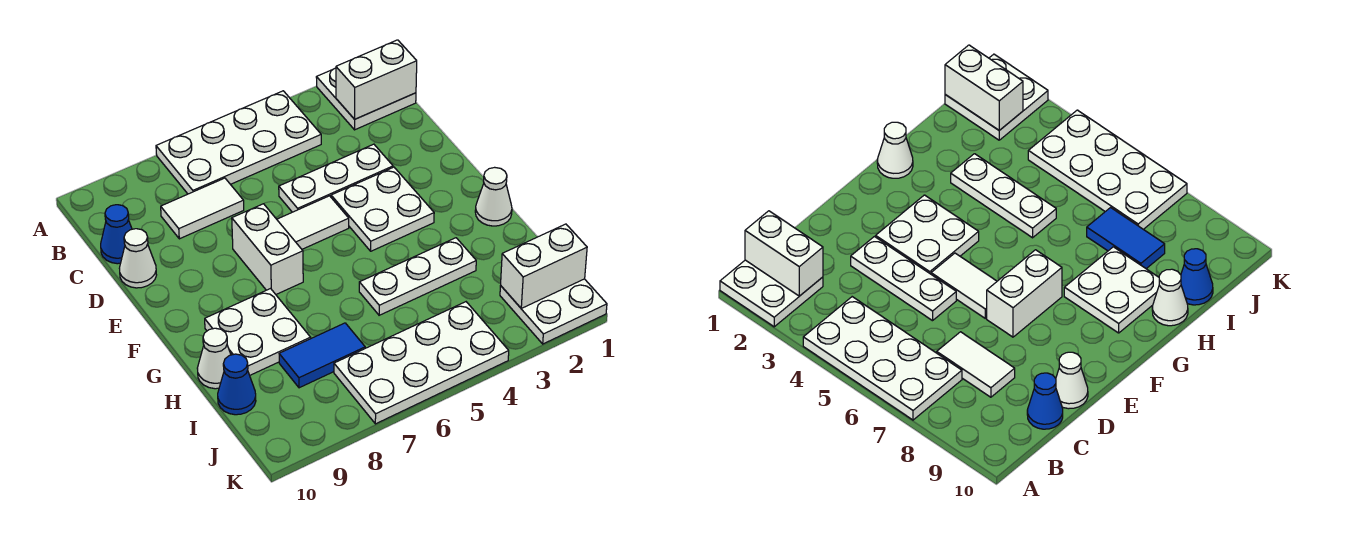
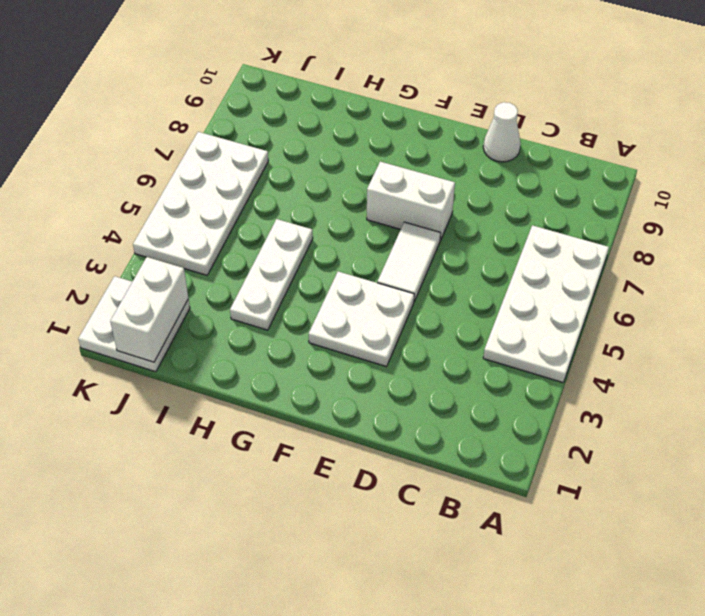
none -> white 2x2 plate [316,68,416,130]
none -> white 1x2 tile [161,178,244,239]
none -> blue 1x1 cone [101,205,132,264]

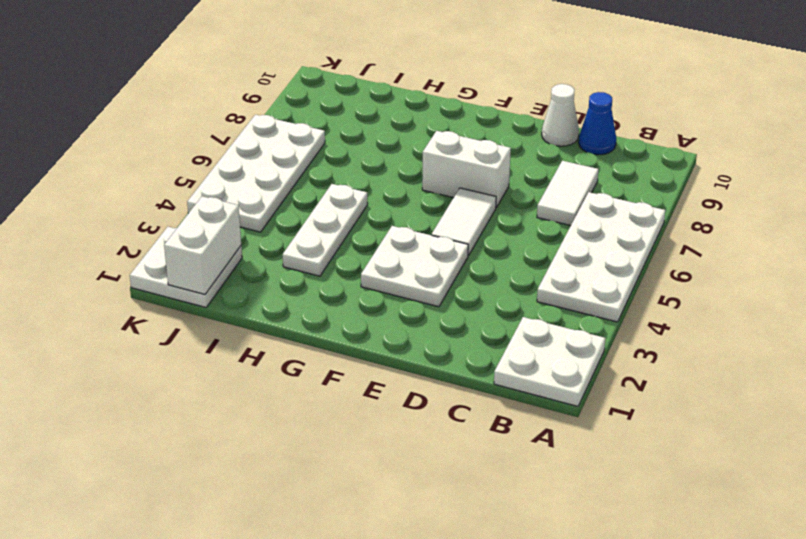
none -> white 1x3 plate [279,144,393,212]
none -> white 1x1 cone [475,167,512,226]
none -> white 2x2 plate [205,289,311,375]

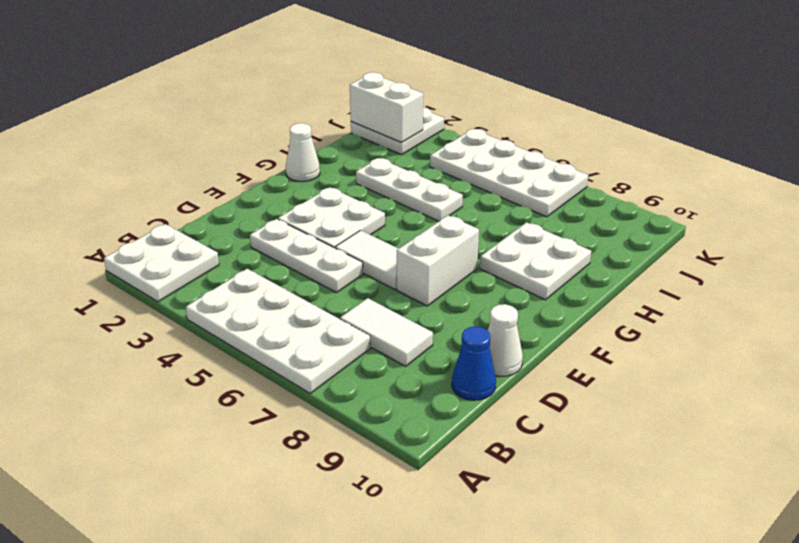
none -> white 1x1 cone [197,328,231,389]
none -> blue 1x2 tile [279,323,365,388]
none -> blue 1x1 cone [218,354,256,415]

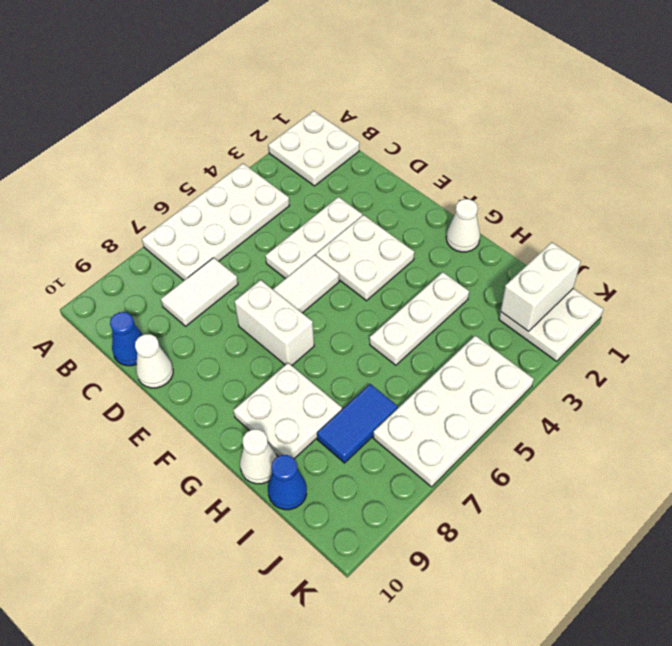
none -> white 1x2 brick [336,40,417,119]

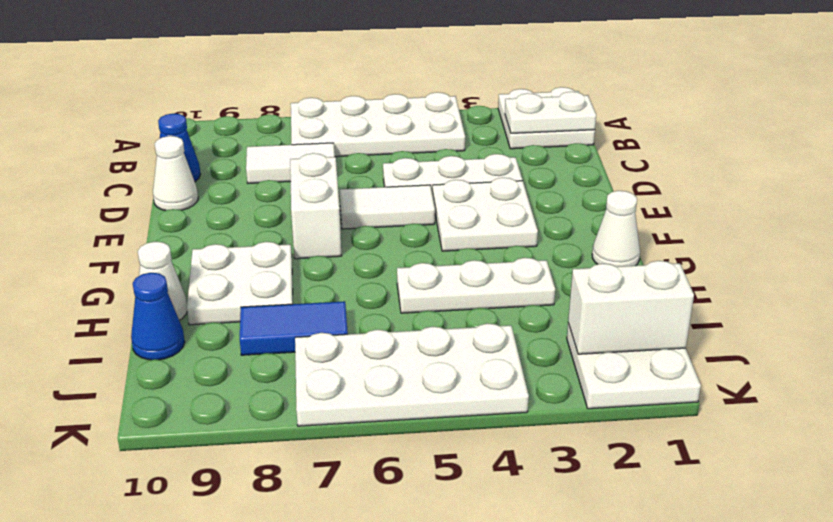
white 1x2 plate [505,92,596,133] -> white 1x2 brick [336,40,417,119]

